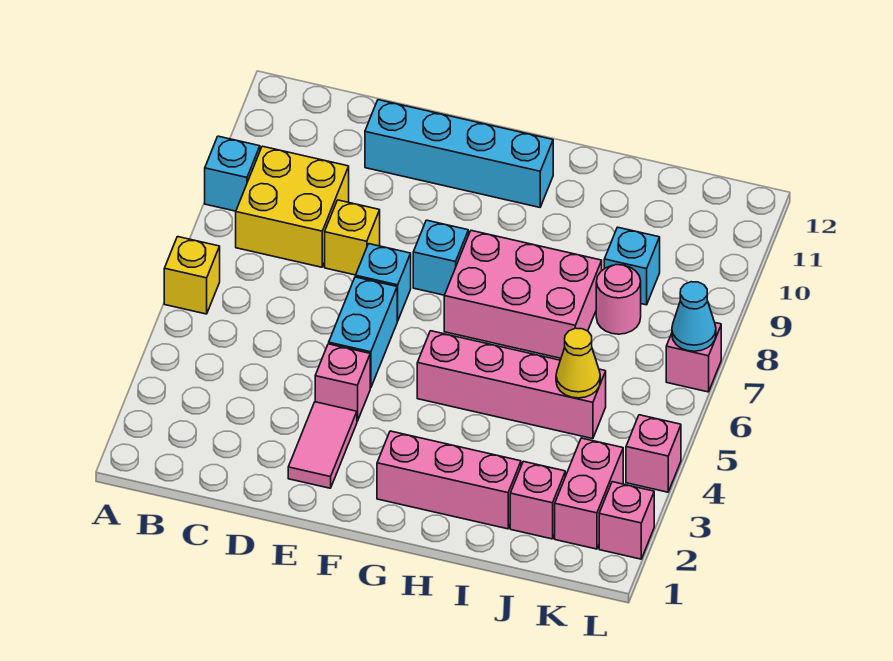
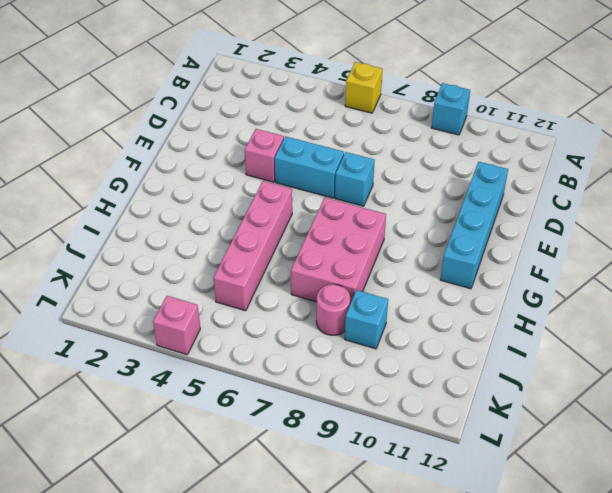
none -> yellow 2x2 brick [236,146,349,267]
none -> yellow 1x1 brick [325,200,380,275]
none -> pink 1x2 tile [288,402,357,488]

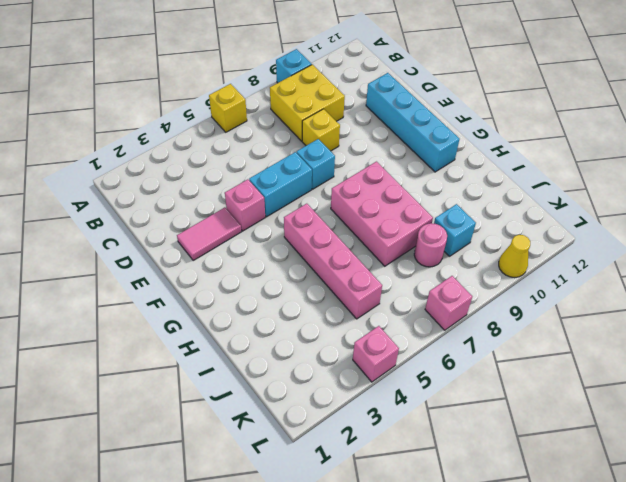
yellow 1x1 cone [499,235,530,278] -> yellow 1x1 cone moved to [556,328,600,398]
none -> cyan 1x1 brick [413,220,468,295]
none -> pink 1x3 brick [377,431,521,529]
none -> pink 1x1 brick [510,461,565,539]

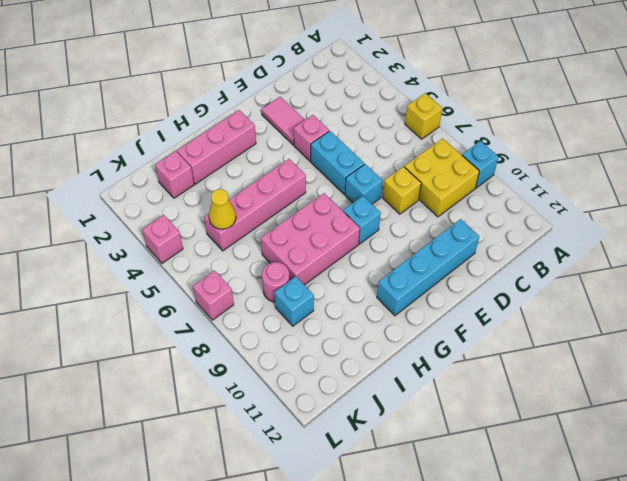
none -> pink 1x2 brick [555,438,623,549]
none -> pink 1x1 brick [599,482,654,559]
none -> cyan 1x1 cone [672,282,716,351]

